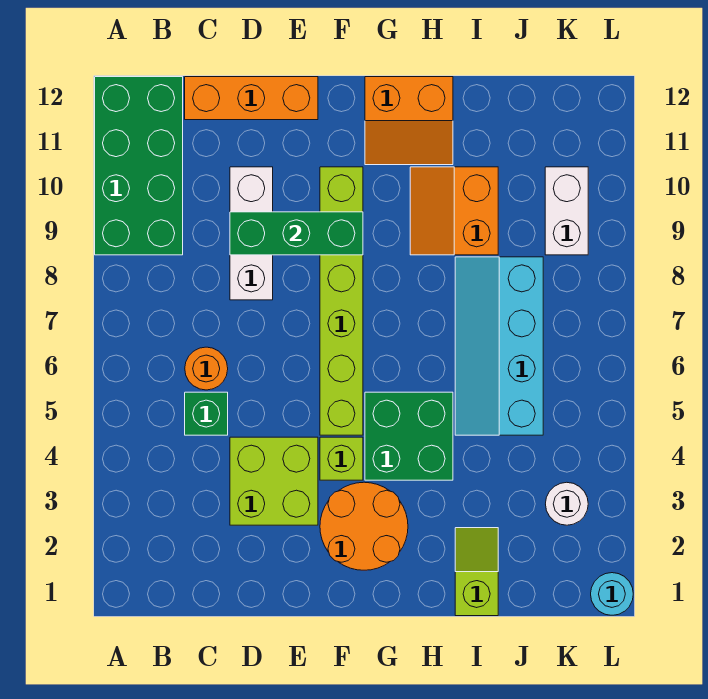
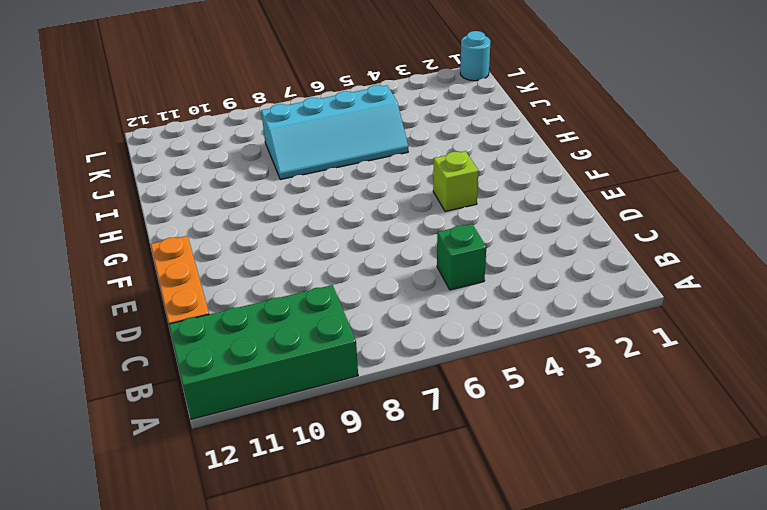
none -> orange 1x1 round brick [185,347,228,390]
none -> lime 2x2 brick [230,437,318,525]
none -> white 1x3 brick [230,167,273,300]

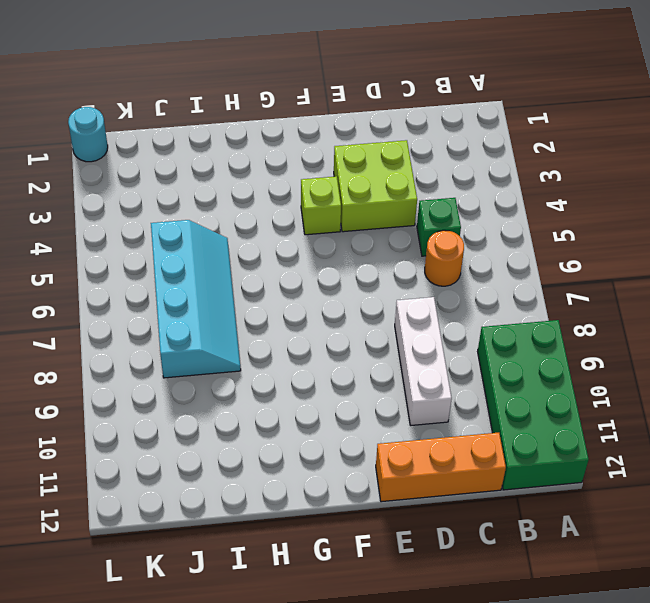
none -> orange 2x2 round brick [320,482,408,570]
none -> lime 1x6 brick [320,167,363,435]
none -> green 2x2 brick [365,392,453,480]

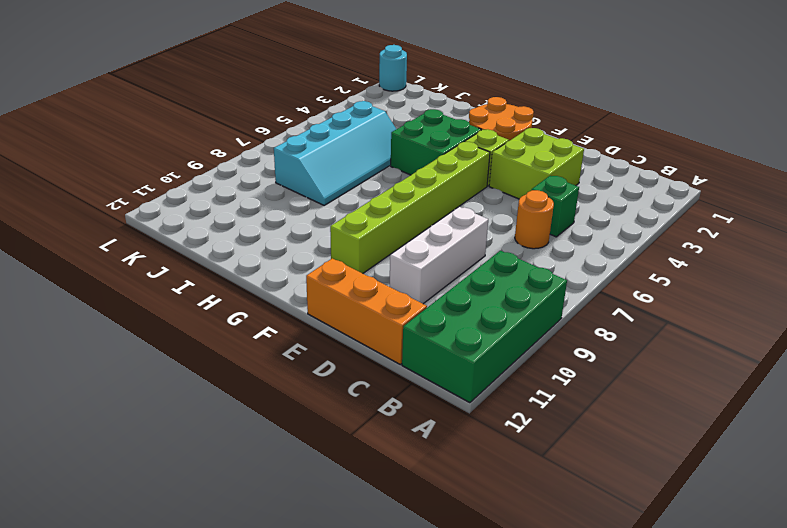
none -> orange 2x2 slope [365,77,453,165]
none -> orange 2x2 slope [410,167,498,255]
none -> lime 1x2 slope [455,528,498,616]

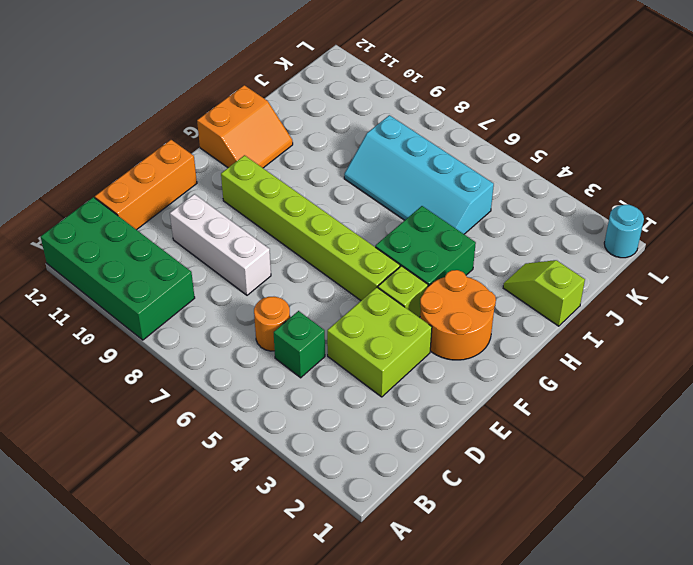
none -> orange 2x2 slope [410,167,498,255]
none -> white 1x1 round brick [546,482,588,525]
none -> white 1x2 brick [545,167,588,255]

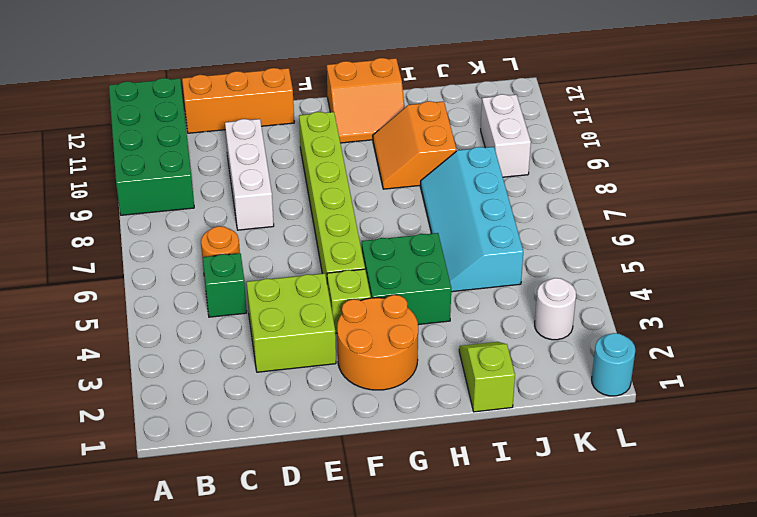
none -> green 1x3 brick [230,212,363,255]

